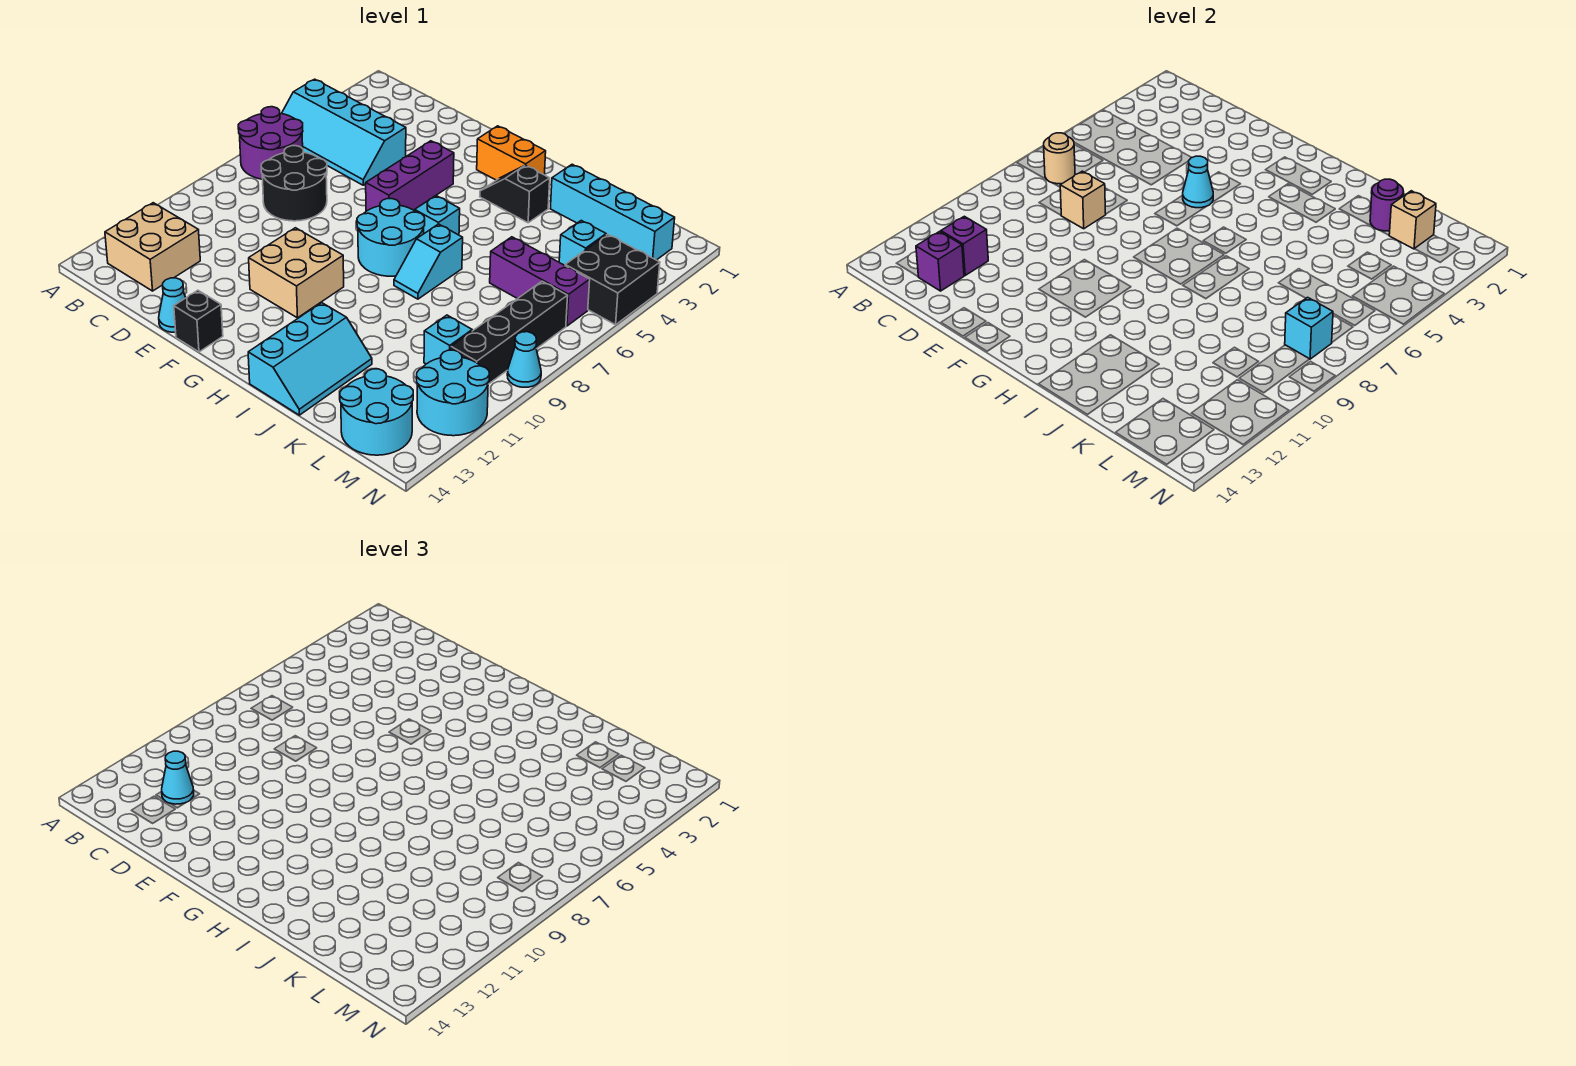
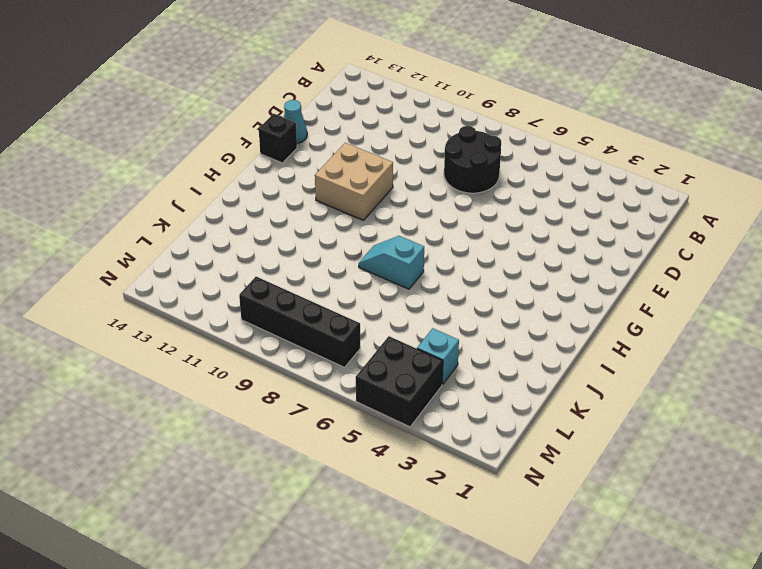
none -> cyan 2x4 slope [281,79,406,185]
none -> purple 2x2 round brick [238,107,303,179]
none -> tan 2x2 brick [105,203,200,291]
none -> purple 1x3 brick [366,141,454,211]

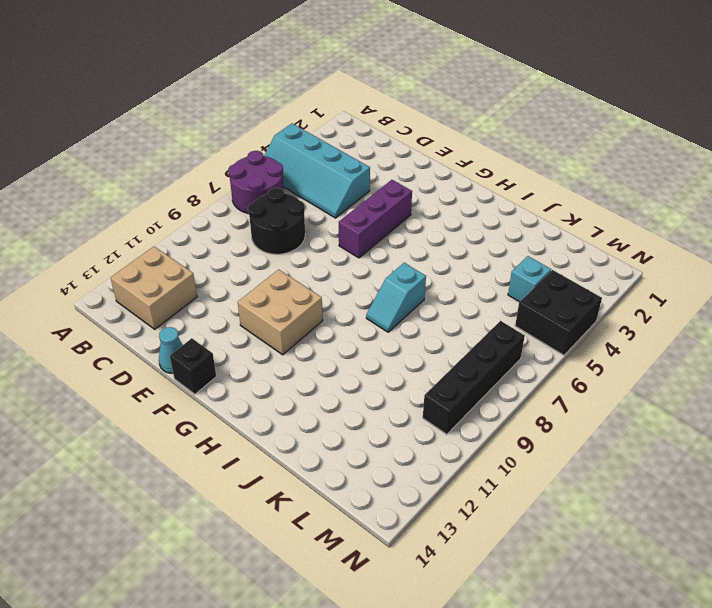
none -> orange 1x2 brick [477,126,546,180]
none -> cyan 2x2 round brick [357,199,425,276]
none -> black 1x2 slope [480,165,550,223]
none -> cyan 1x1 brick [415,196,460,235]

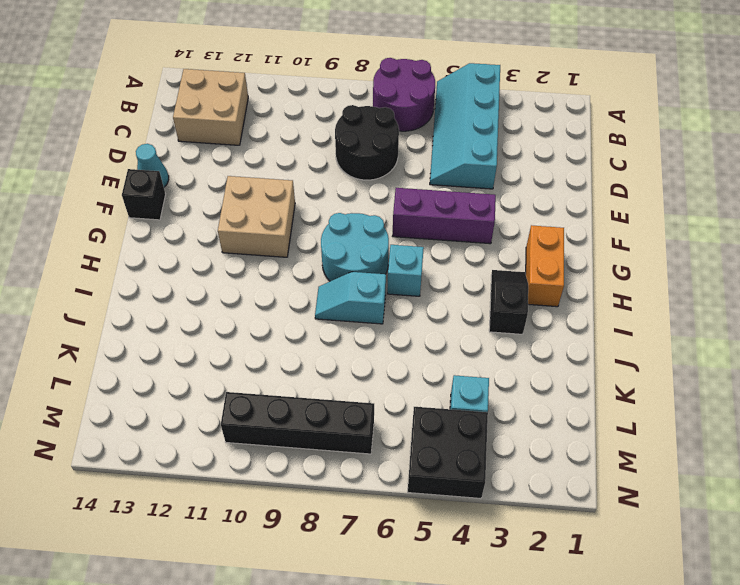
none -> cyan 2x3 slope [248,303,372,415]
none -> cyan 1x4 brick [551,164,675,260]
none -> purple 1x3 brick [490,237,590,326]
none -> cyan 1x1 brick [424,315,472,364]

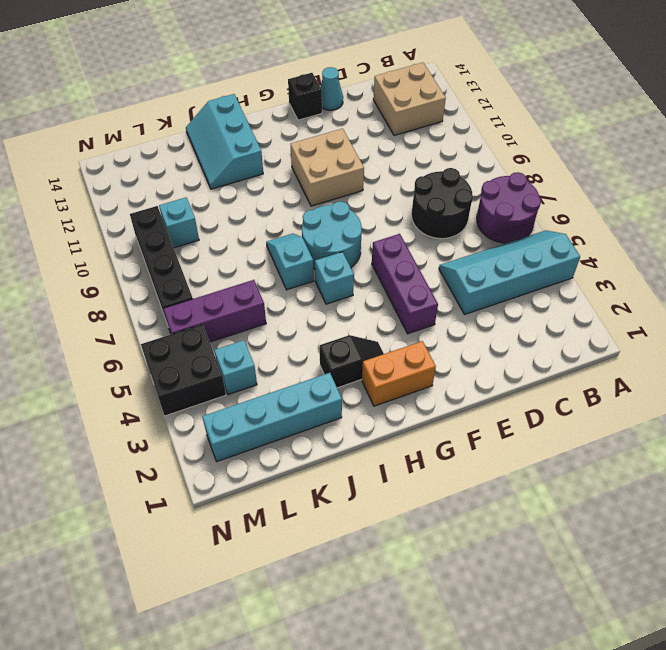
none -> cyan 2x2 round brick [340,369,413,455]
none -> cyan 2x2 round brick [416,350,489,436]
none -> cyan 1x1 cone [507,332,541,387]
none -> tan 1x1 round brick [1044,133,1075,184]

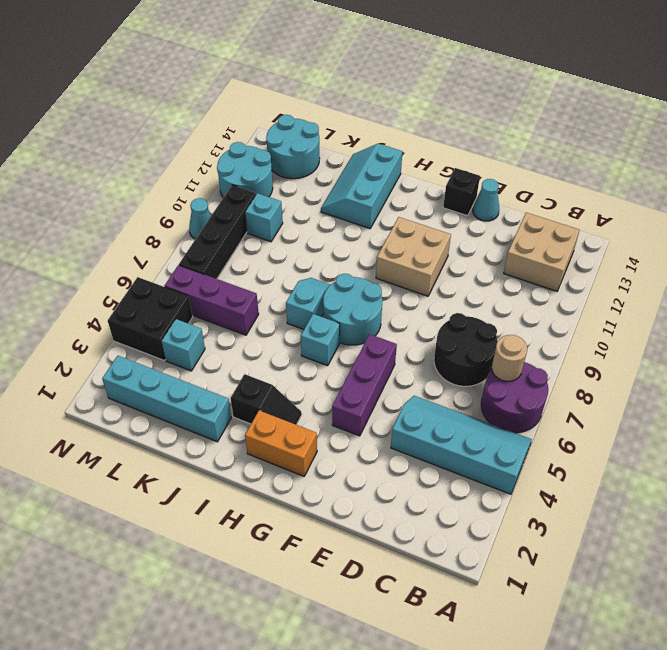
none -> purple 1x1 brick [941,216,988,275]
none -> purple 1x1 brick [916,231,964,291]
none -> tan 1x1 brick [1060,171,1106,229]
none -> cyan 1x1 cone [1183,156,1213,208]

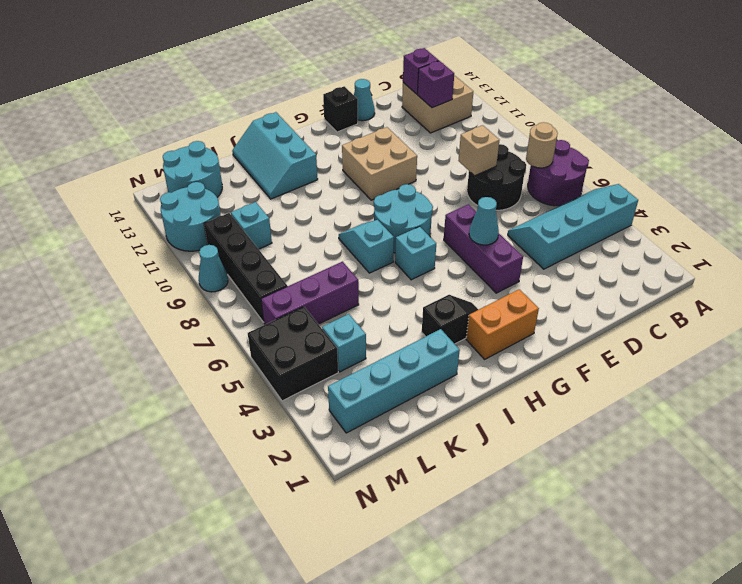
none -> purple 1x1 round brick [1370,179,1404,231]
none -> tan 1x1 brick [1389,191,1436,249]
none -> cyan 1x1 brick [1285,297,1333,359]
none -> cyan 1x1 cone [162,751,194,804]

